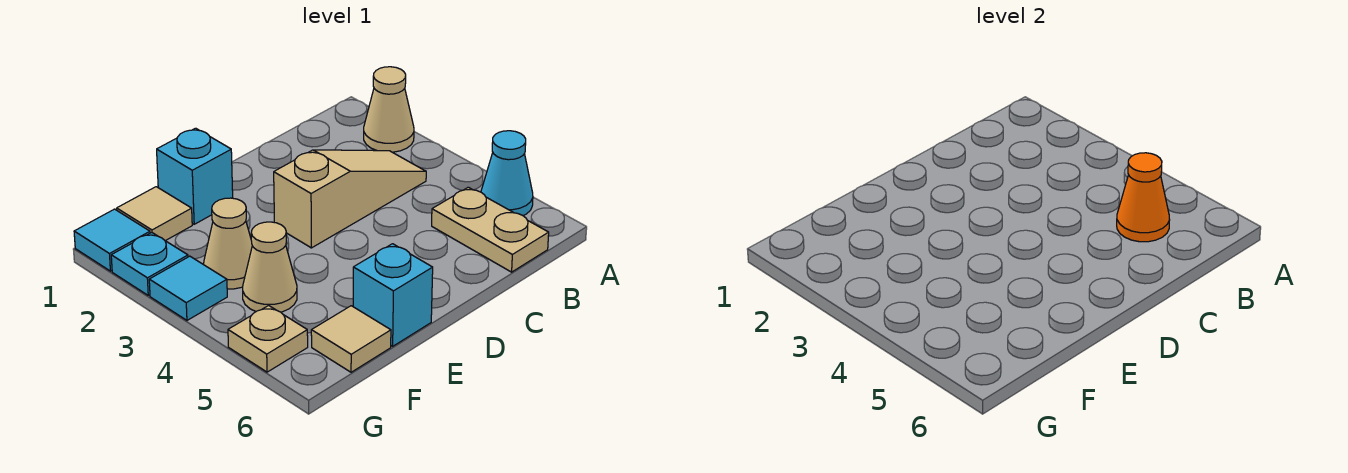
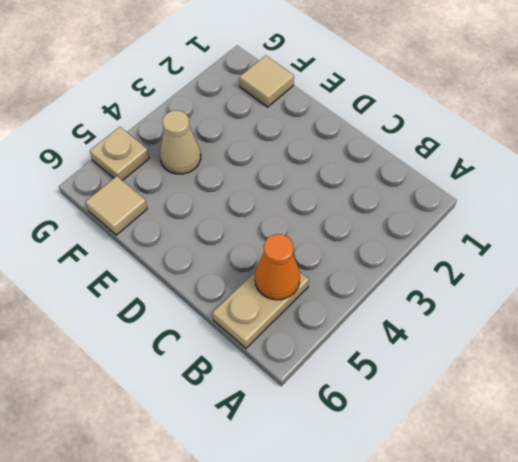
none -> tan 1x1 cone [364,67,414,152]
none -> cyan 1x1 cone [481,131,533,216]
none -> tan 1x3 slope [274,150,426,248]

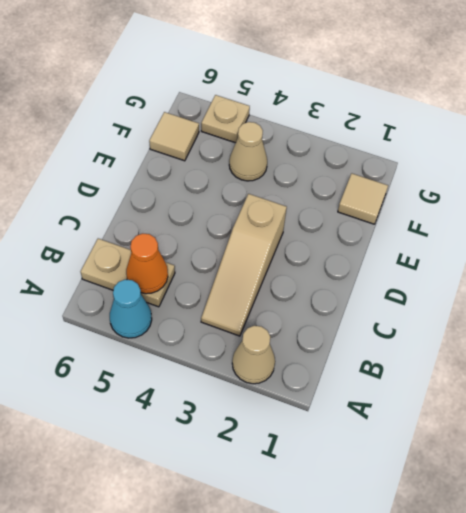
none -> cyan 1x1 brick [157,128,233,224]
none -> cyan 1x1 brick [353,244,433,346]
none -> tan 1x1 cone [204,198,252,289]

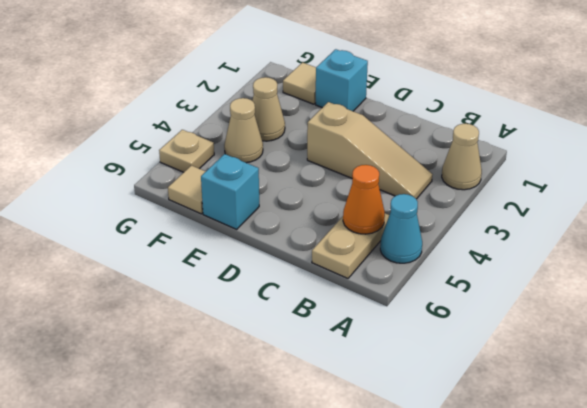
none -> cyan 1x1 tile [74,209,150,271]
none -> cyan 1x1 plate [111,233,188,295]
none -> cyan 1x1 tile [149,256,227,320]

